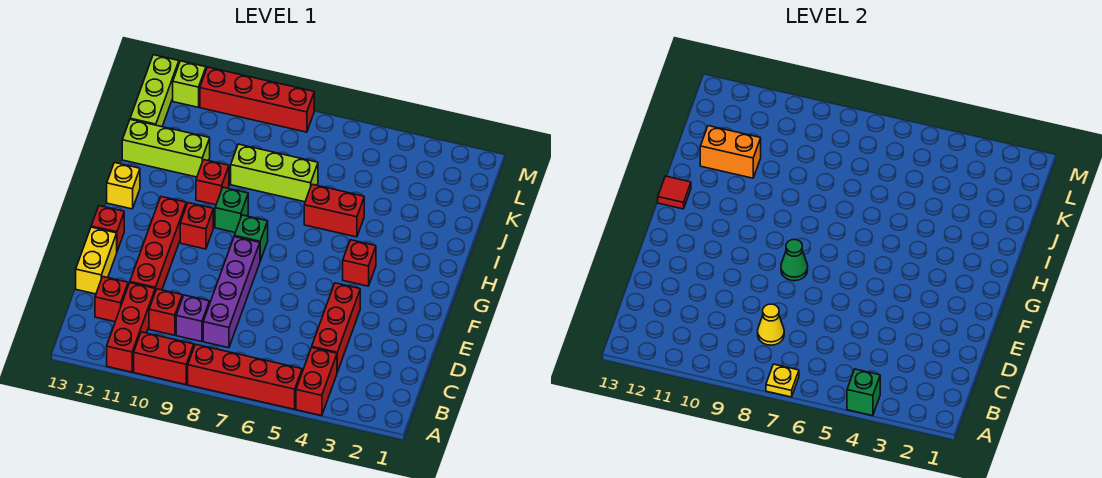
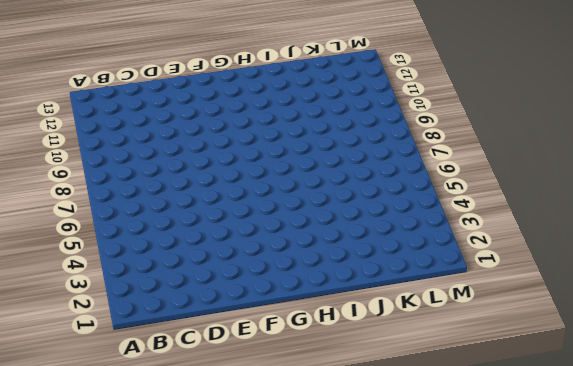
none -> red 1x2 brick [296,348,337,416]
none -> red 1x4 brick [188,344,302,409]
none -> red 1x2 brick [134,332,194,385]
none -> red 1x3 brick [107,283,155,372]

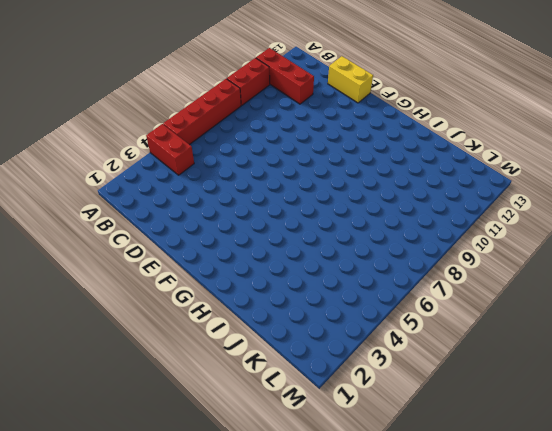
none -> red 1x3 brick [312,283,360,372]
none -> purple 1x4 brick [203,237,260,348]
none -> purple 1x1 brick [176,295,209,342]
none -> red 1x1 brick [149,289,182,335]

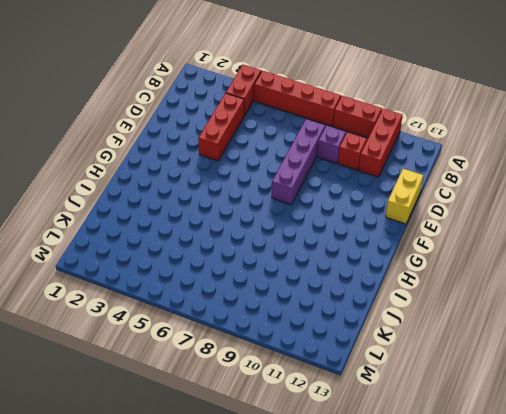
none -> red 1x1 brick [95,277,128,322]
none -> red 1x4 brick [130,197,186,291]
none -> red 1x1 brick [91,206,124,251]
none -> red 1x1 brick [343,240,376,286]

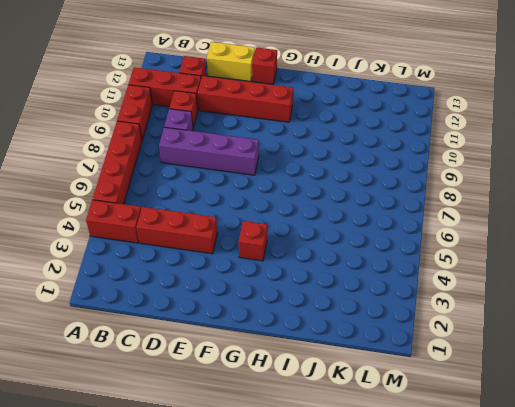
none -> green 1x1 brick [234,215,268,261]
none -> red 1x1 brick [180,203,213,249]
none -> green 1x1 brick [215,187,248,233]
none -> yellow 1x1 brick [107,163,140,209]

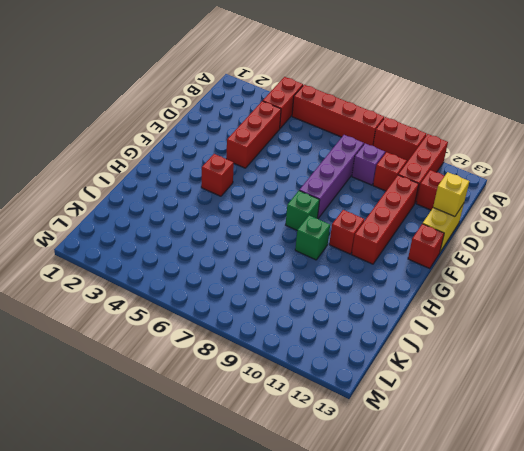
yellow 1x1 brick [433,172,469,216] -> yellow 1x1 brick moved to [107,163,140,209]
none -> red 1x2 brick [304,184,364,237]
none -> red 1x1 brick [196,160,229,205]
none -> lime 1x3 brick [231,144,318,202]
none -> lime 1x3 brick [122,119,210,177]

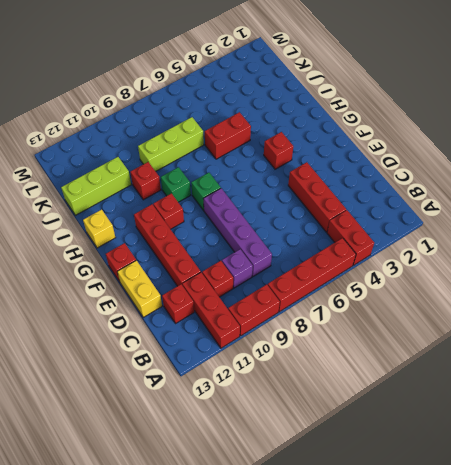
none -> lime 1x3 brick [130,55,179,127]
none -> red 1x4 brick [200,67,314,132]
none -> lime 1x1 brick [173,61,206,107]
none -> green 1x1 brick [847,369,880,416]

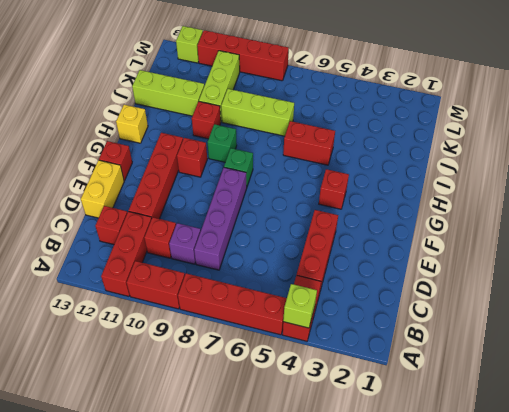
lime 1x1 brick [283,284,317,328] -> green 1x1 brick [847,369,880,416]
lime 1x3 brick [199,51,240,121] -> lime 1x3 brick moved to [130,55,179,127]
none -> yellow 1x1 plate [766,364,799,397]
none -> yellow 1x1 cone [758,304,784,345]
none -> green 1x1 cone [781,240,808,281]
none -> red 1x1 tile [658,176,691,209]

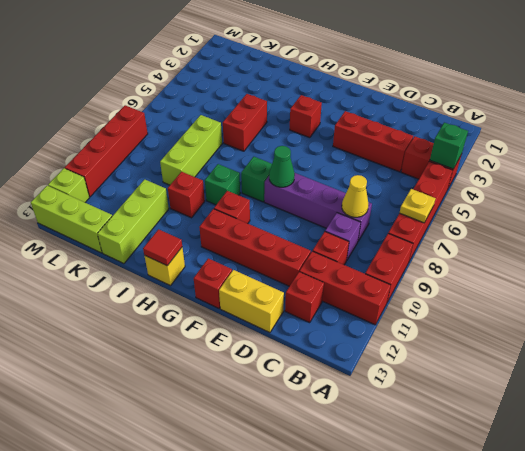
none -> orange 1x2 brick [700,126,761,178]

